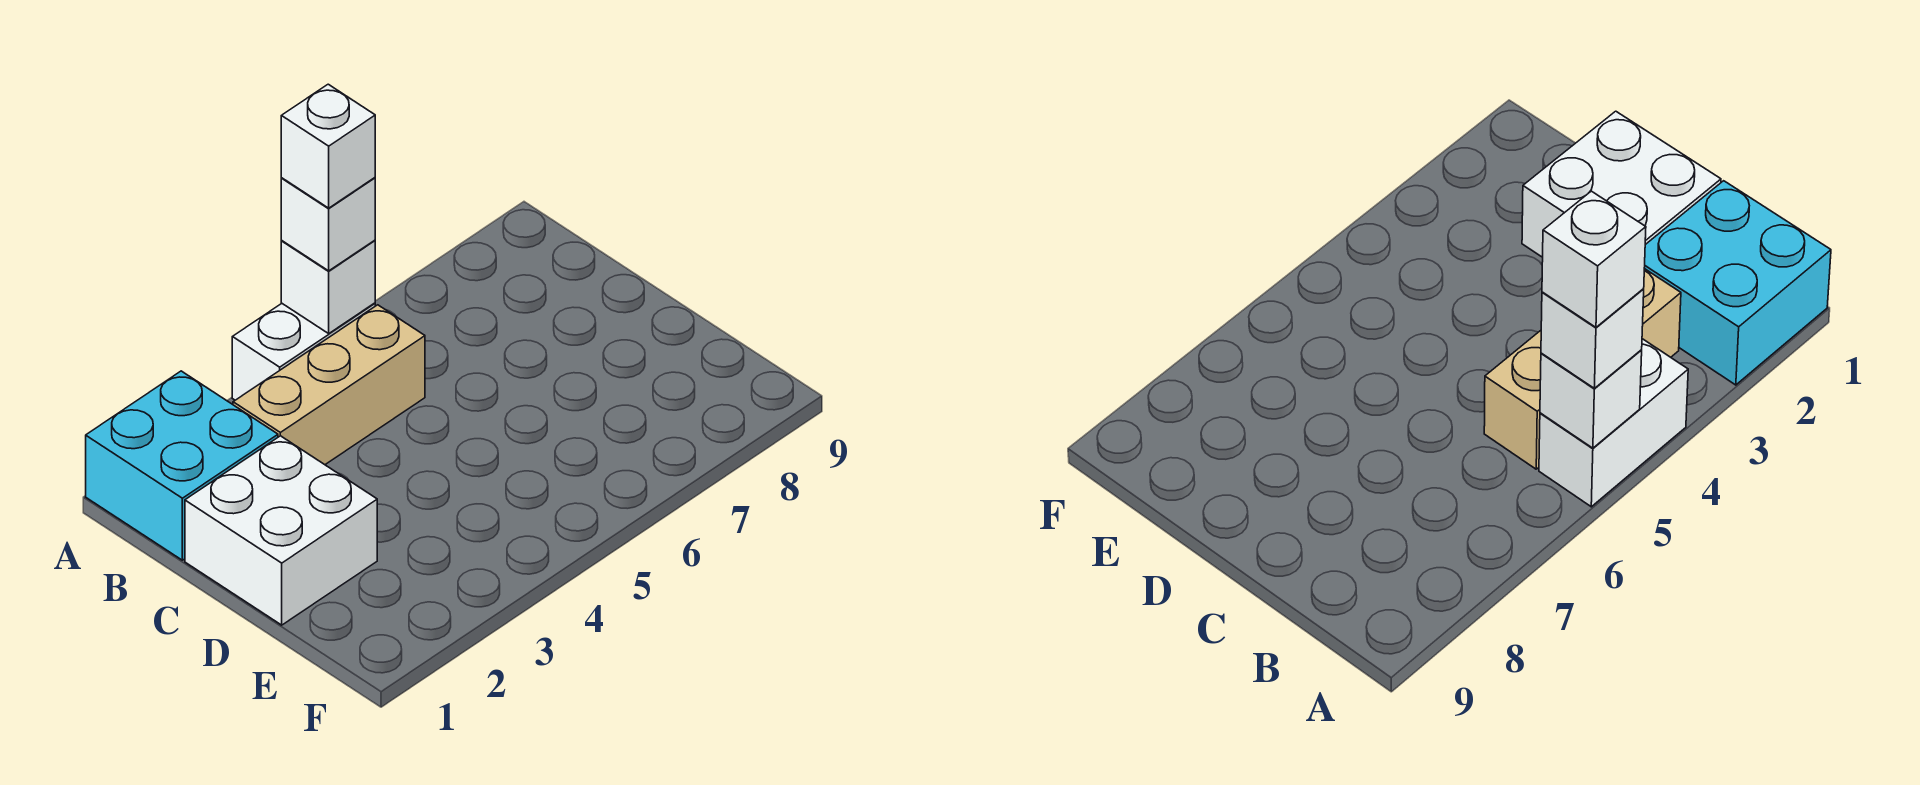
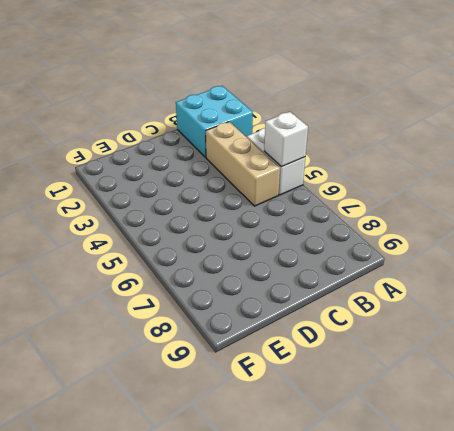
none -> white 2x2 brick [185,436,377,625]
none -> white 1x1 brick [281,178,375,271]

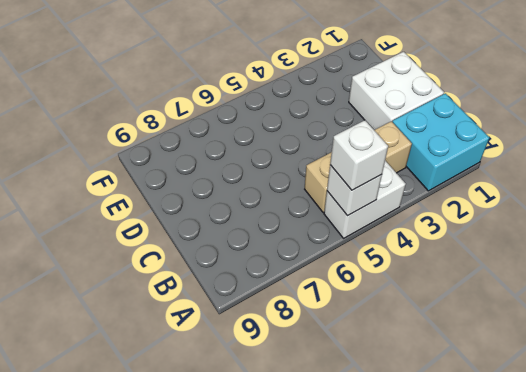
none -> white 1x1 brick [281,84,375,208]

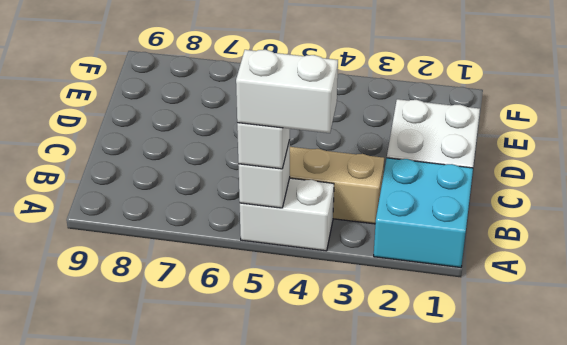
white 1x2 brick [236,50,338,133] -> white 1x1 brick [281,84,375,208]

